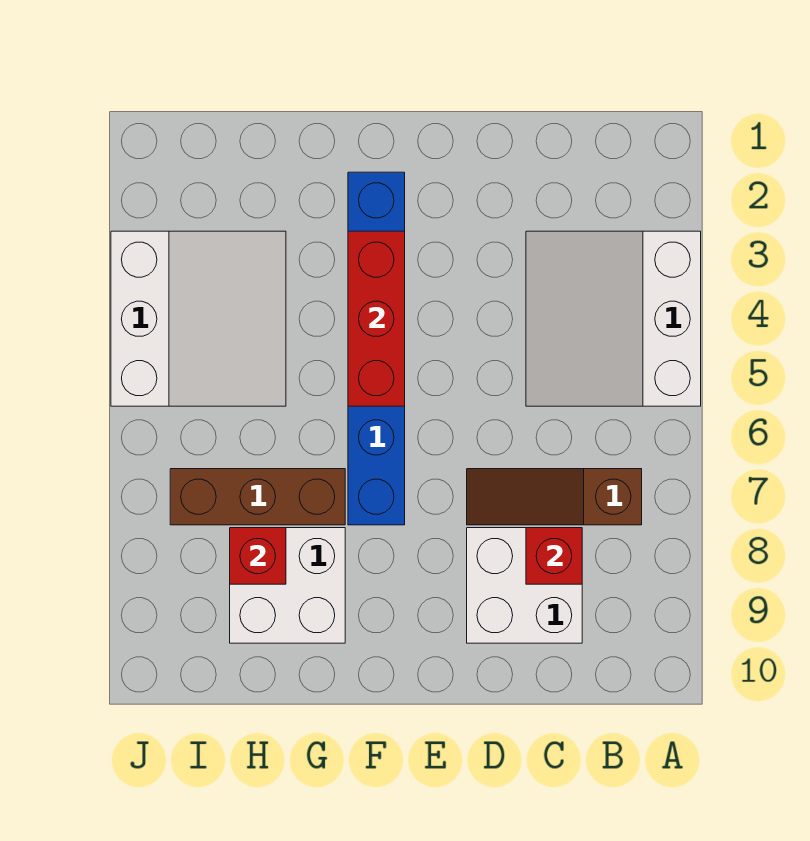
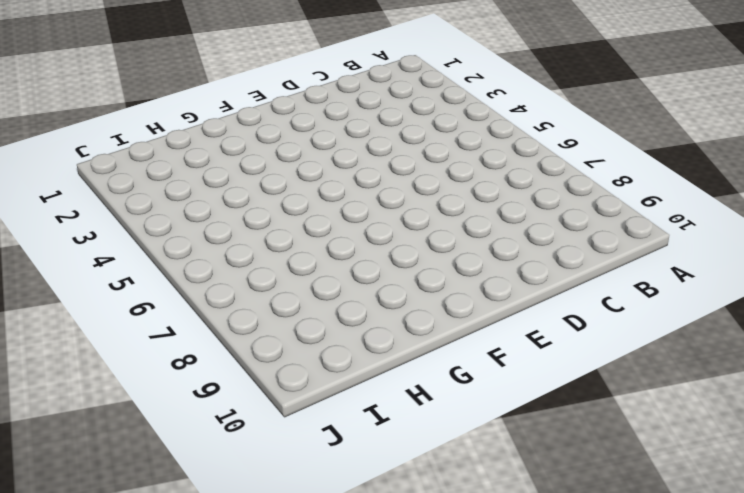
none -> white 3x3 slope [526,231,701,406]
none -> brown 1x3 slope [467,469,642,525]

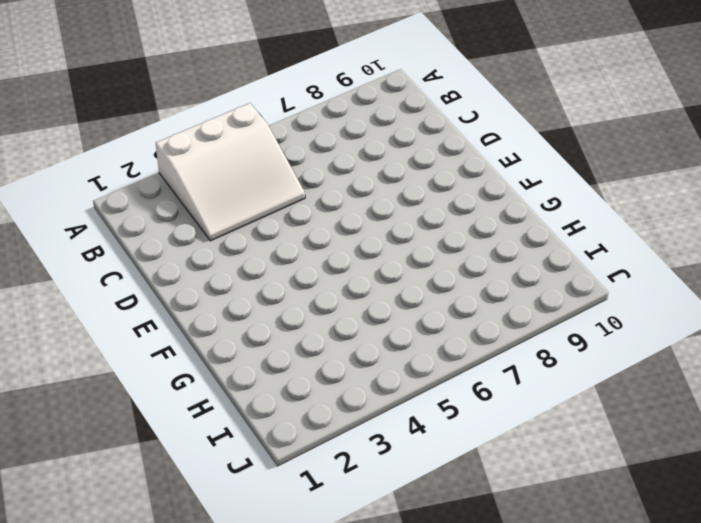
none -> brown 1x3 slope [467,469,642,525]
none -> white 2x2 brick [467,528,582,643]

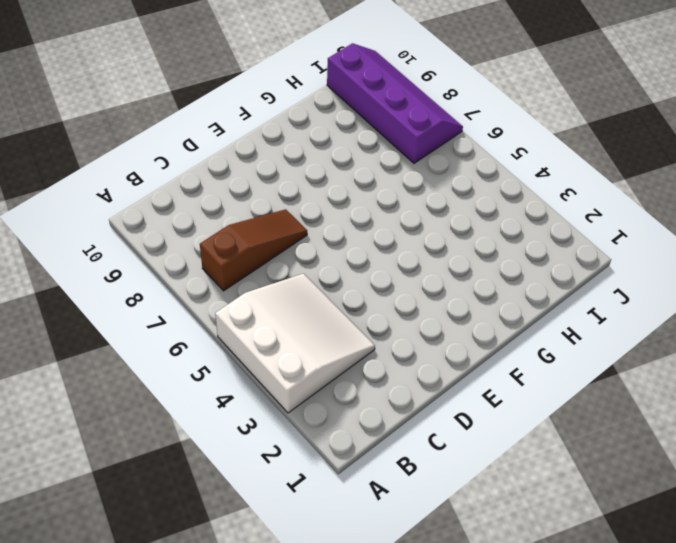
purple 2x4 slope [327,43,463,163] -> brown 1x3 brick [170,469,345,525]
none -> white 2x2 brick [467,528,582,643]
none -> blue 1x6 brick [348,172,405,525]

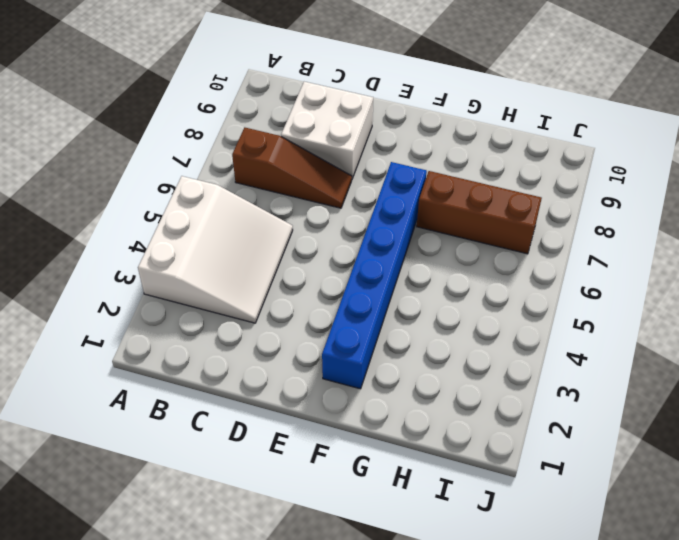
none -> white 2x2 brick [230,528,345,643]
none -> white 3x3 slope [111,231,286,406]

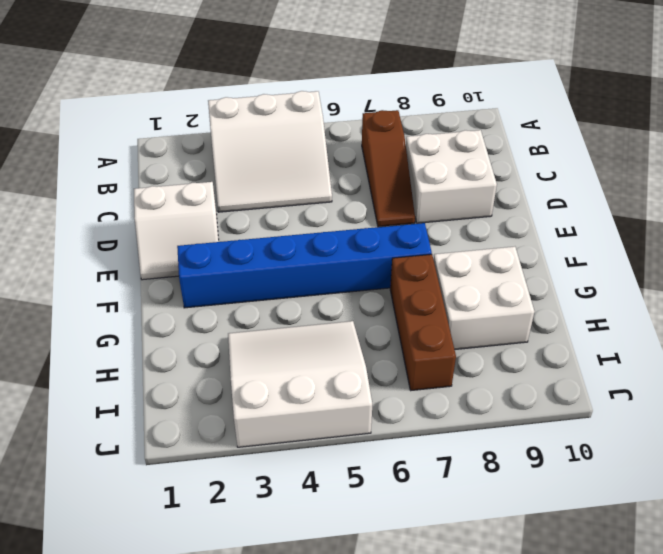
white 2x2 slope [134,182,219,280] -> none
none -> red 1x1 brick [526,528,582,584]
none -> red 1x3 brick [348,231,405,406]

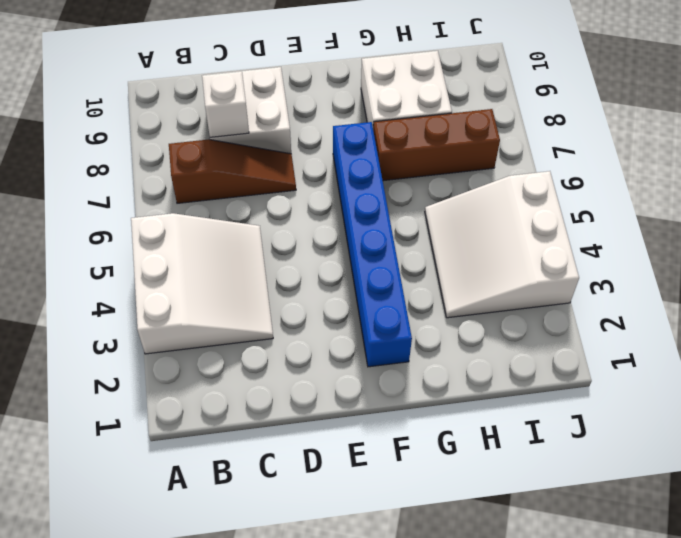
white 1x1 brick [202,71,249,137] -> red 1x1 brick [526,528,582,584]
none -> red 1x3 brick [348,231,405,406]
none -> red 1x1 brick [230,528,286,584]

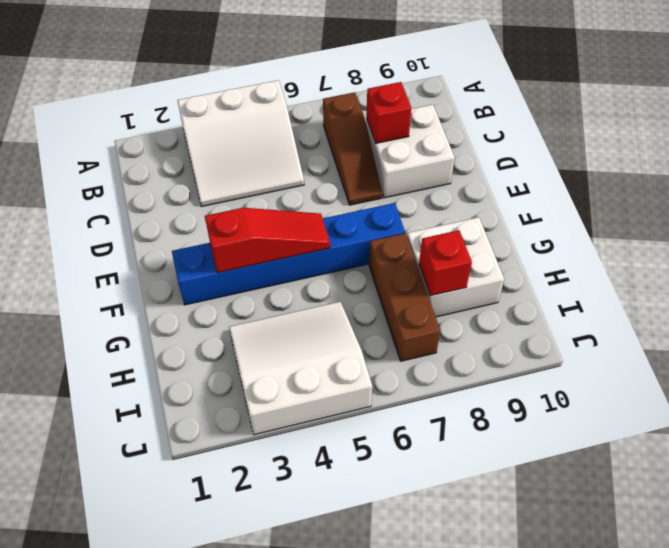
red 1x3 slope [205,208,330,273] -> red 1x3 brick [348,231,405,406]

